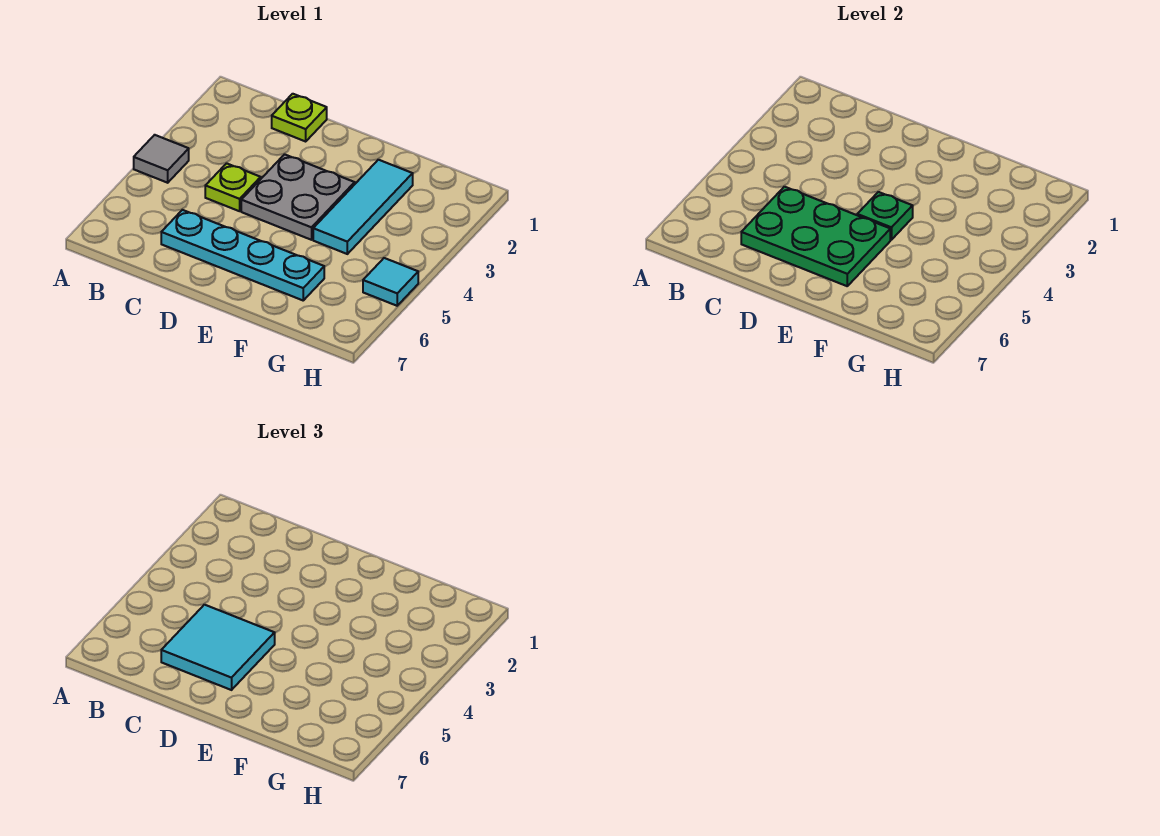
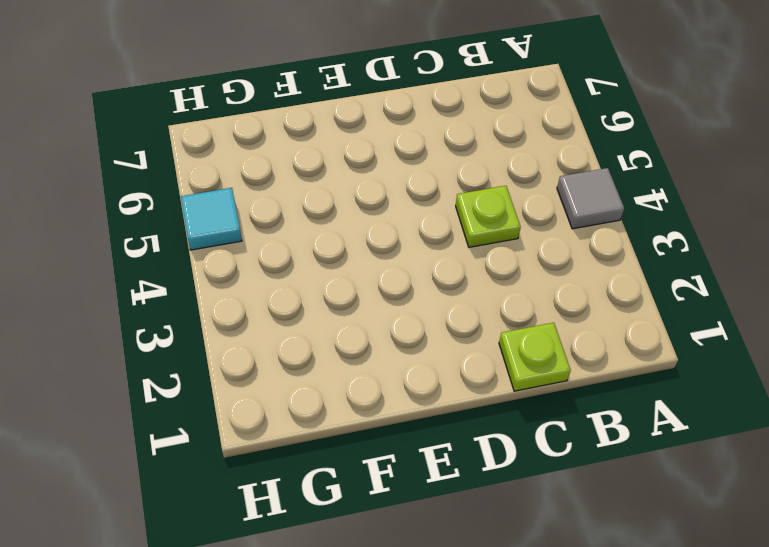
none -> cyan 1x4 plate [161,210,324,300]
none -> grey 2x2 plate [241,154,355,240]

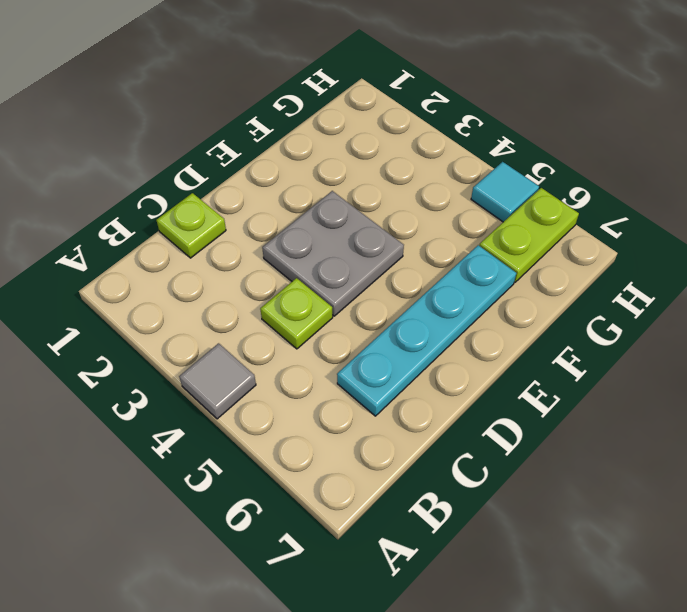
lime 1x2 plate [479,188,579,282] -> none
none -> cyan 1x3 tile [313,160,413,254]
none -> green 2x3 plate [741,187,890,286]

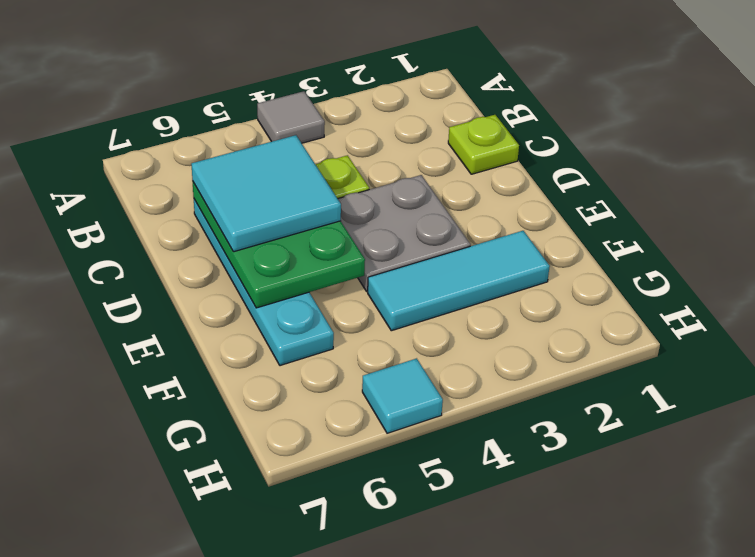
none -> green 1x1 plate [857,192,913,240]

